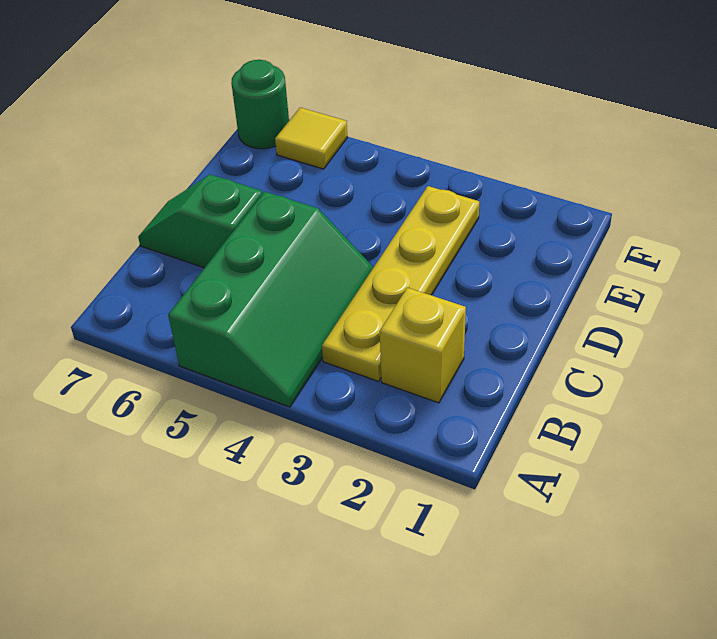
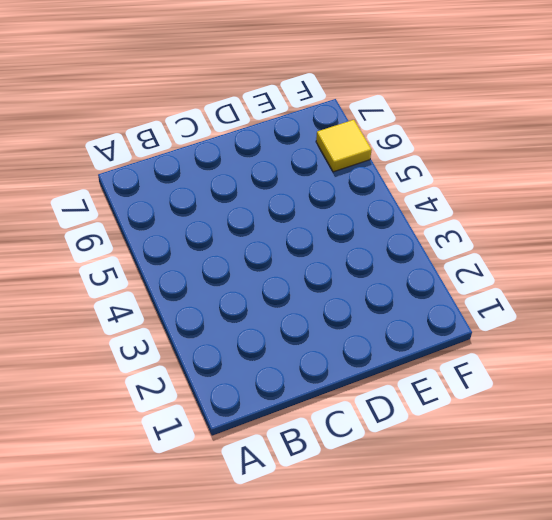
none -> green 2x3 slope [168,192,374,407]
none -> yellow 1x1 brick [380,288,466,403]

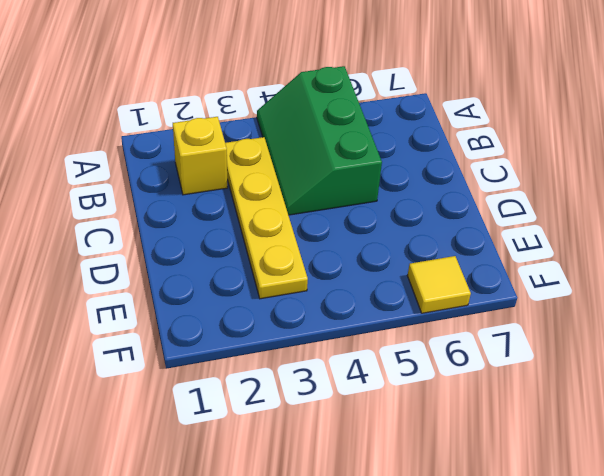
none -> green 1x2 slope [138,175,262,268]
none -> green 1x1 round brick [231,60,289,149]

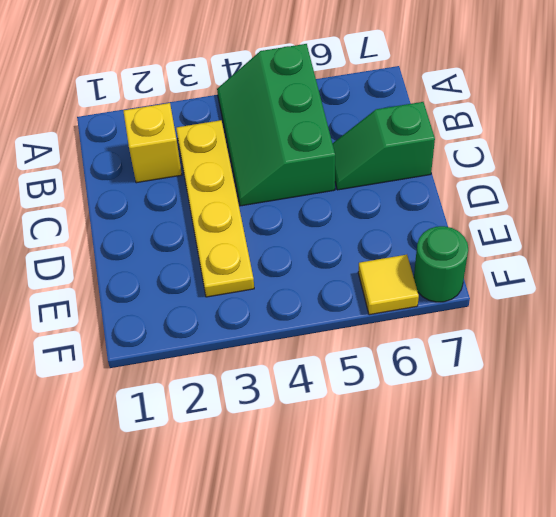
green 1x2 slope [332,102,435,190] -> green 1x2 slope turned to [138,175,262,268]

